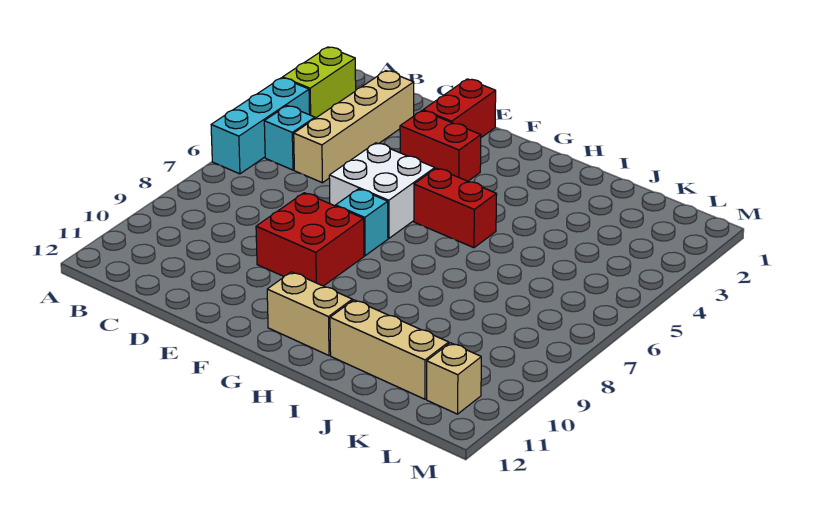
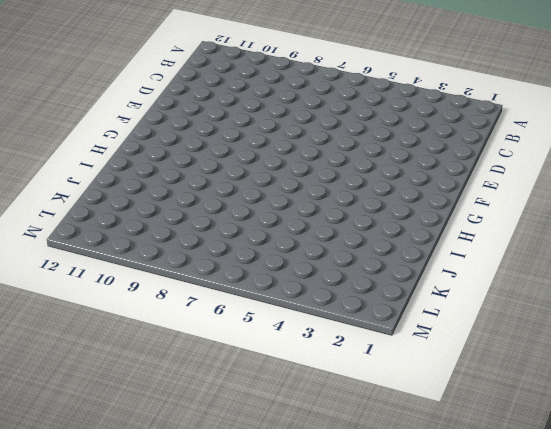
none -> lime 1x2 brick [283,47,356,118]
none -> cyan 1x3 brick [211,78,310,174]
none -> cyan 1x1 brick [264,106,315,170]

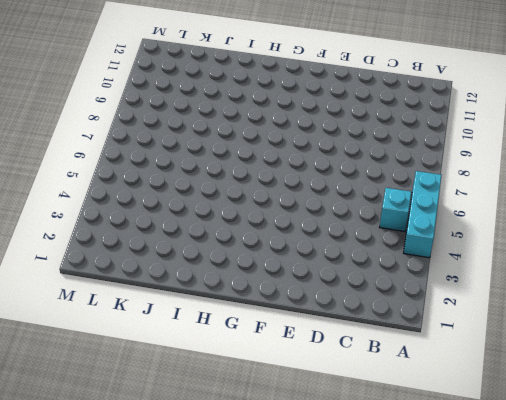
none -> lime 1x2 brick [283,47,356,118]
none -> tan 1x4 brick [294,71,414,183]
none -> red 1x2 brick [423,79,496,137]

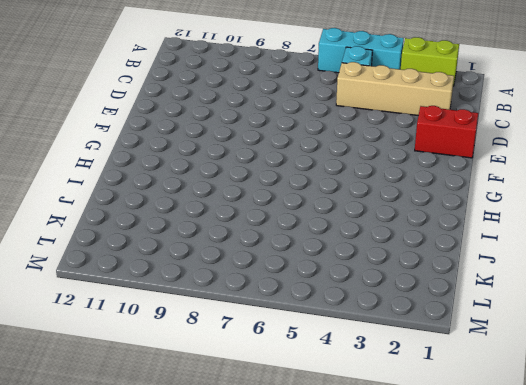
none -> red 1x2 brick [400,111,481,181]
none -> white 2x2 brick [329,143,435,238]
none -> red 2x2 brick [256,193,364,286]

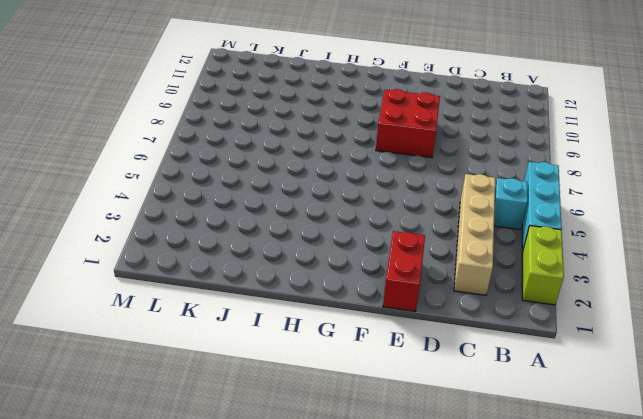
none -> red 1x2 brick [400,111,481,181]
none -> white 2x2 brick [329,143,435,238]
none -> cyan 1x1 brick [336,189,388,256]

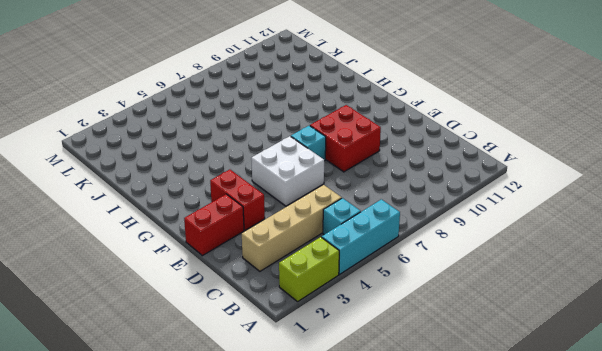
none -> red 1x2 brick [414,168,497,248]
none -> tan 1x2 brick [267,272,352,355]
none -> tan 1x3 brick [330,300,449,399]

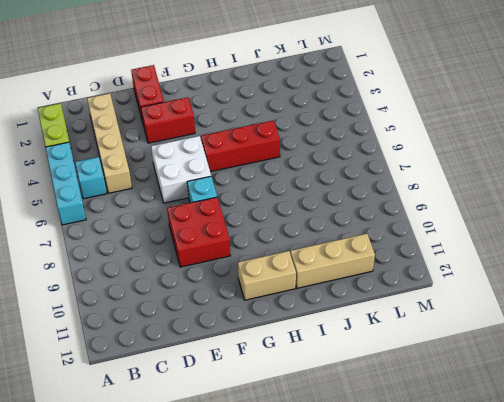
red 1x3 brick [201,120,280,172] -> red 1x2 brick [414,168,497,248]
none -> tan 1x1 brick [427,343,481,414]

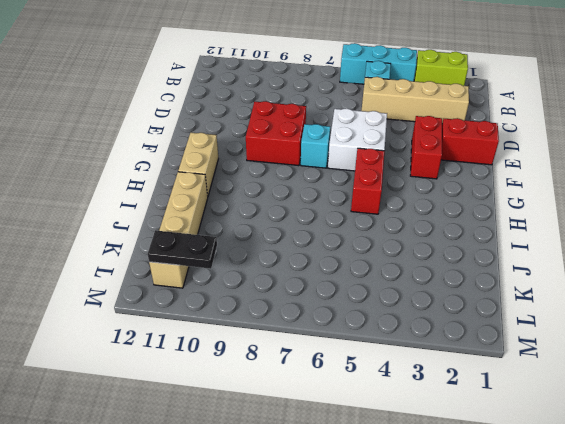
black 1x2 plate [147,230,217,269] -> none

